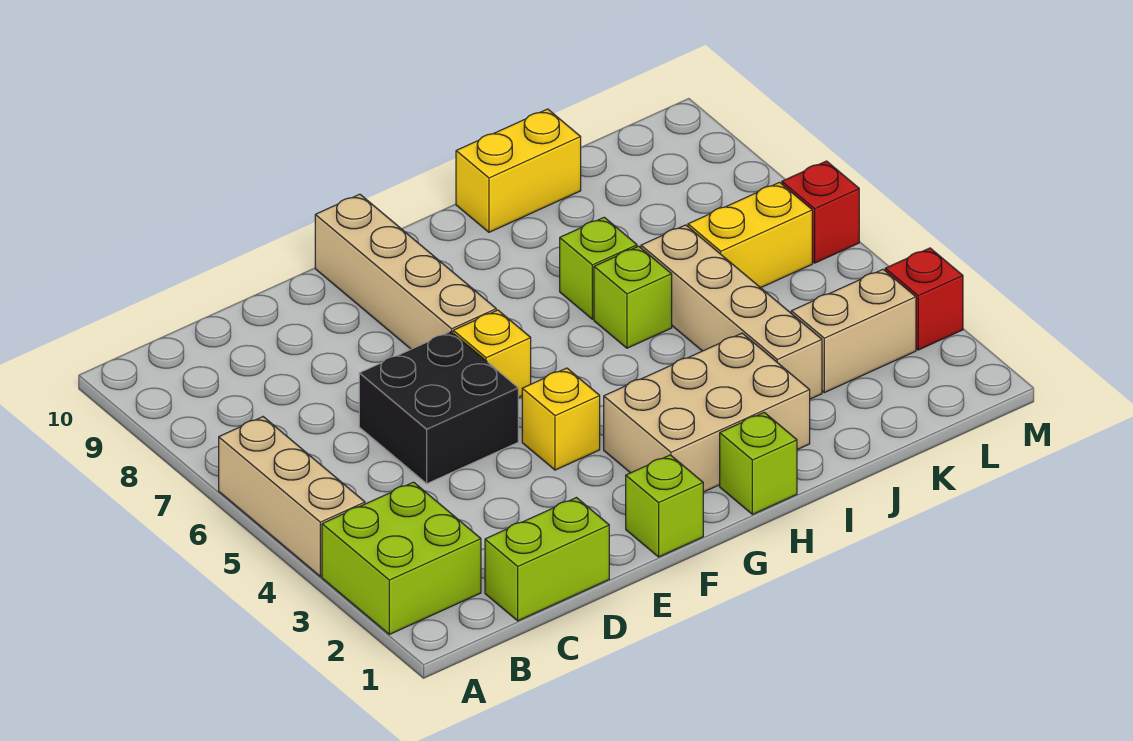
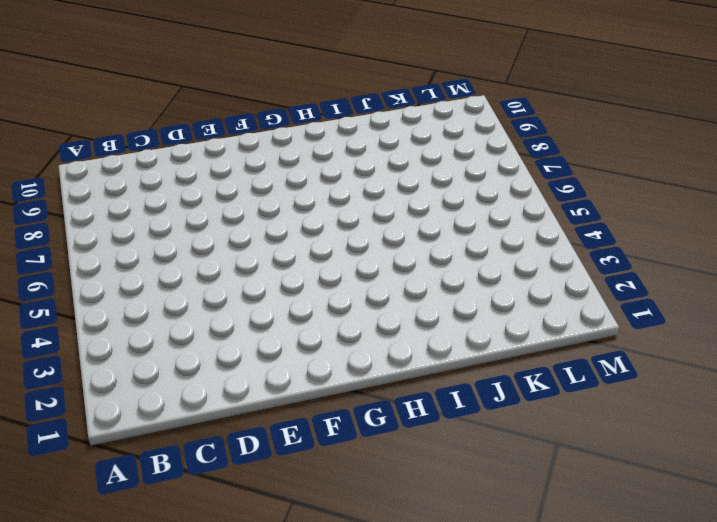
none -> lime 2x2 brick [322,482,481,634]
none -> tan 1x3 brick [219,417,365,577]
none -> lime 1x2 brick [485,498,609,621]

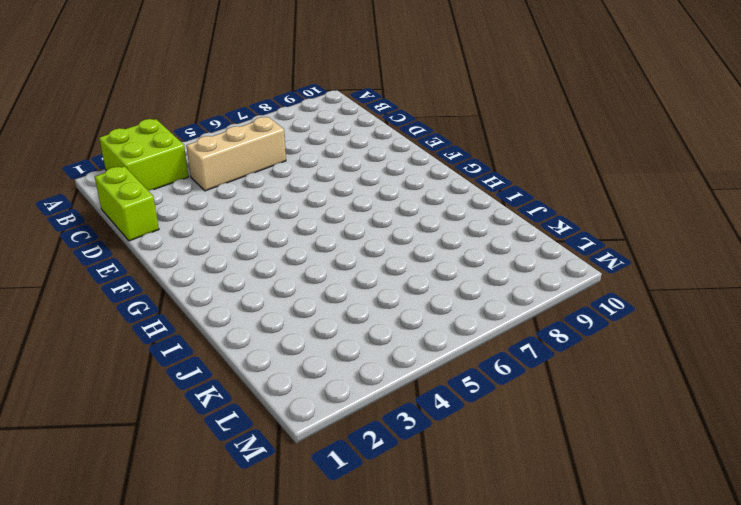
tan 1x3 brick [186,117,286,191] -> tan 1x3 brick moved to [219,417,365,577]
none -> black 2x2 brick [359,332,518,484]
none -> lime 1x1 brick [626,455,703,557]
none -> yellow 1x1 brick [522,368,600,470]

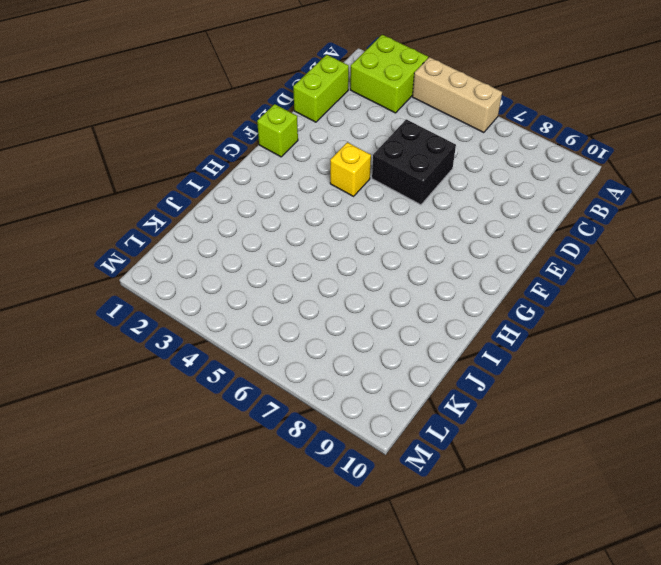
none -> yellow 1x1 brick [453,310,531,398]
none -> tan 1x4 brick [315,194,496,349]
none -> tan 2x3 brick [604,333,810,492]

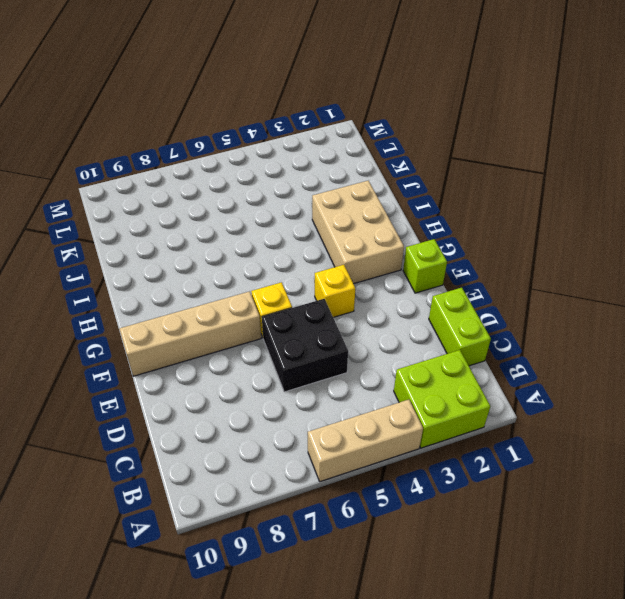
none -> lime 1x1 brick [720,412,797,514]
none -> lime 1x1 brick [594,246,672,348]
none -> lime 1x1 brick [560,217,637,319]

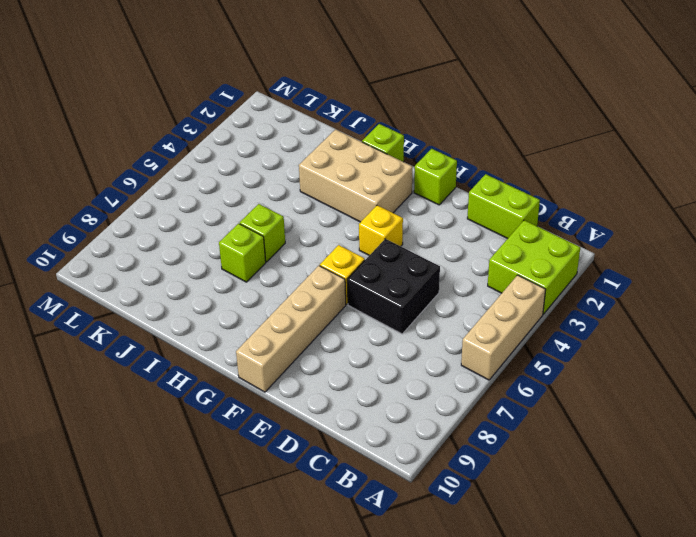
none -> yellow 1x2 brick [456,109,581,232]
none -> tan 1x4 brick [641,225,822,399]
none -> tan 1x2 brick [791,269,916,393]

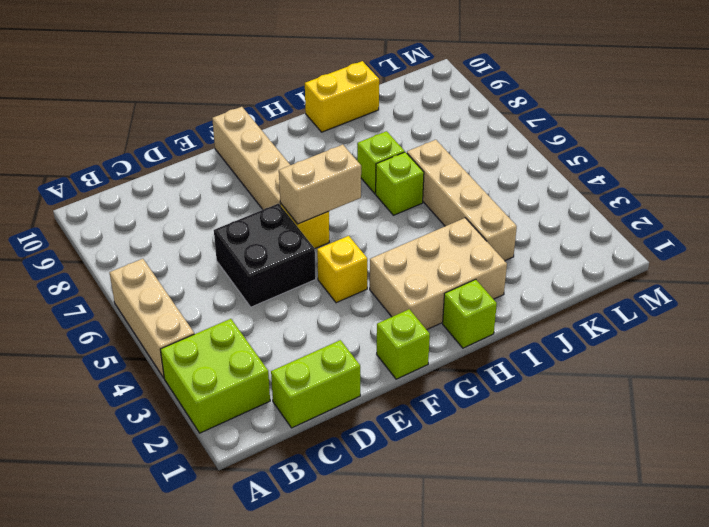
tan 1x2 brick [279,145,361,224] -> tan 1x2 brick moved to [791,269,916,393]
none -> yellow 1x2 brick [688,182,812,288]
none -> red 1x1 brick [885,248,963,350]
none -> red 1x1 brick [782,161,859,263]

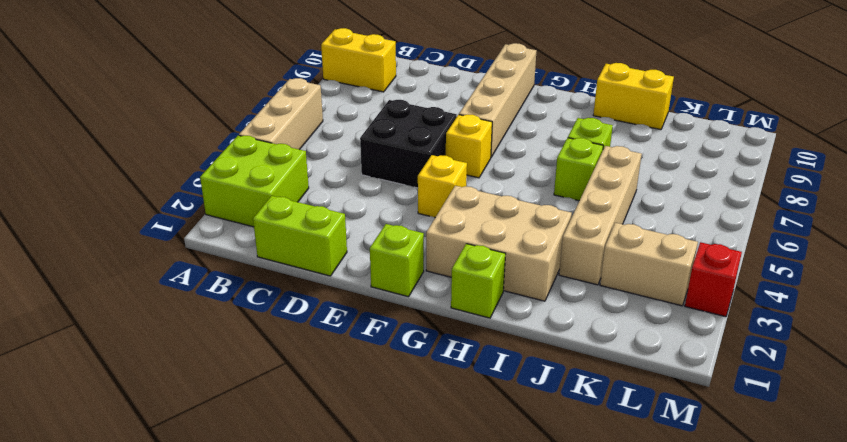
yellow 1x2 brick [321,28,396,92] -> yellow 1x2 brick moved to [688,182,812,288]
none -> red 1x1 brick [782,161,859,263]

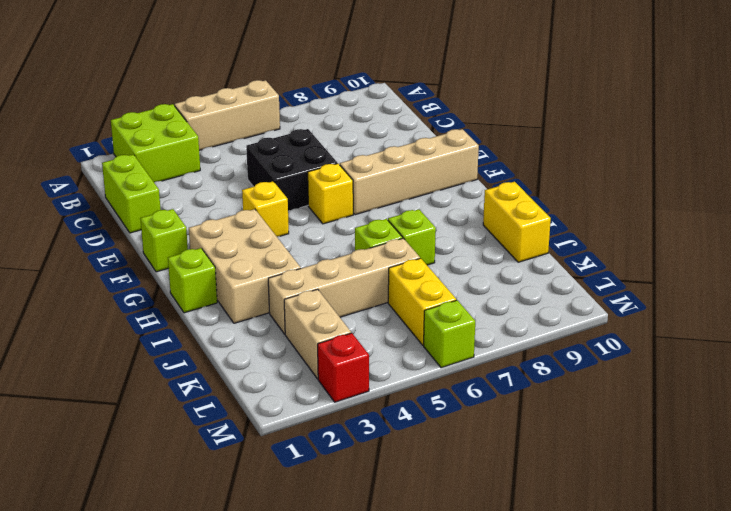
lime 1x1 brick [424,300,475,368] -> red 1x1 brick [782,161,859,263]

